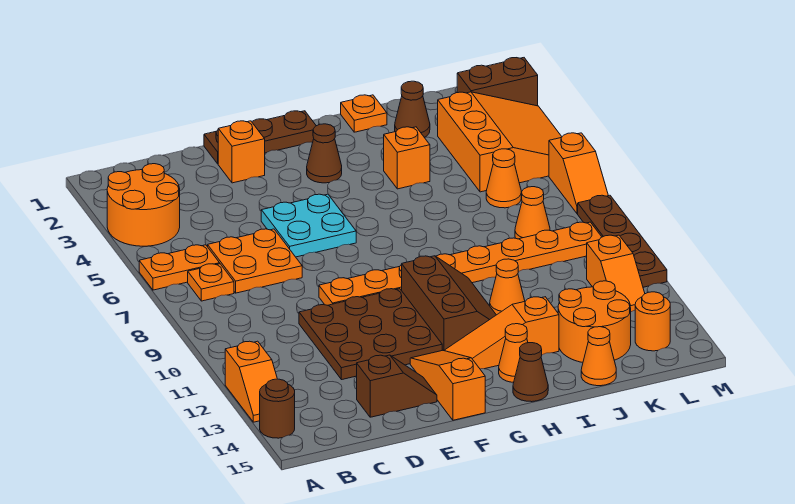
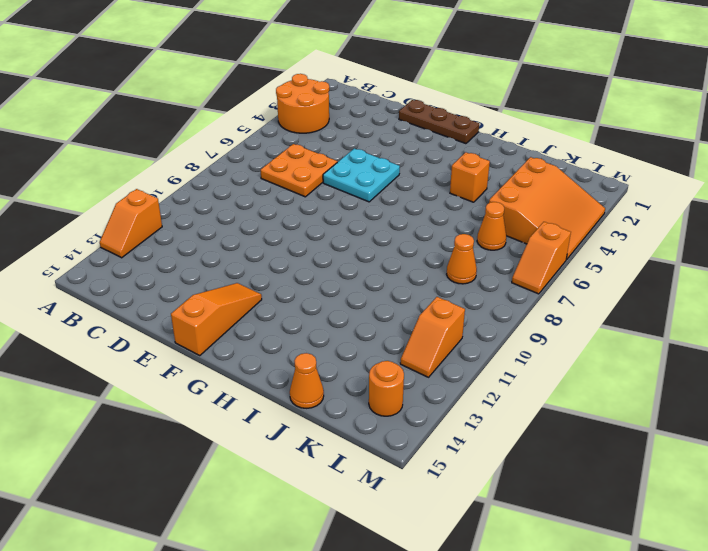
none -> orange 1x2 plate [139,245,220,290]
none -> brown 1x1 round brick [260,379,295,438]
none -> orange 1x1 plate [188,264,234,301]
none -> brown 3x3 plate [299,289,442,380]

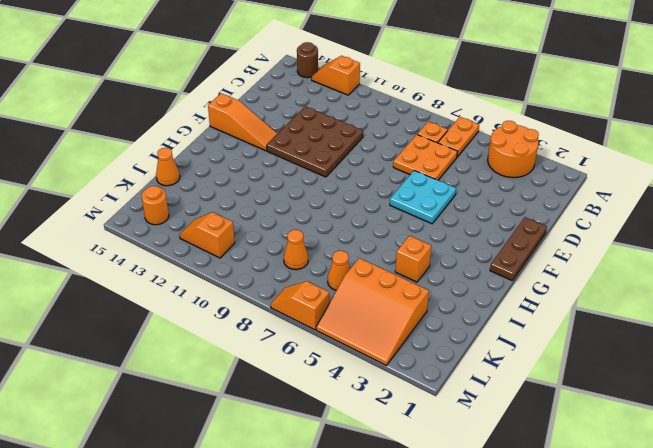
none -> brown 1x2 slope [357,355,437,417]
none -> orange 1x1 brick [218,121,265,183]
none -> orange 1x8 plate [319,222,601,305]
none -> brown 1x1 cone [307,124,342,183]

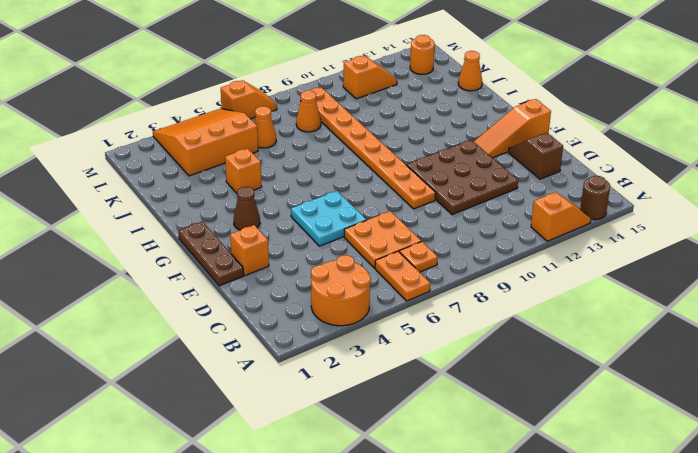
none -> brown 2x3 slope [402,256,496,351]
none -> orange 1x3 slope [445,297,559,369]
none -> orange 1x1 cone [499,324,528,383]
none -> brown 1x1 cone [513,343,548,402]

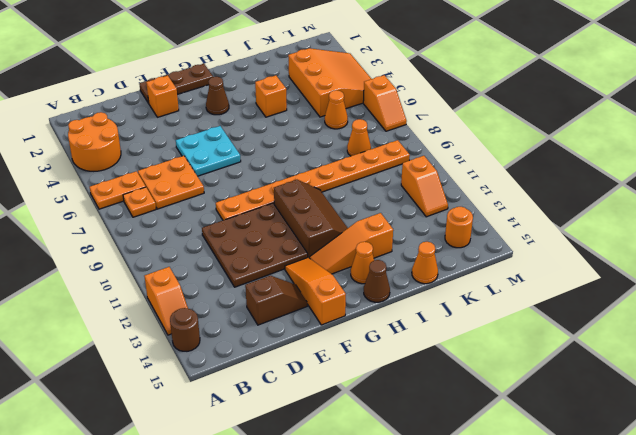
none -> orange 1x1 plate [341,95,387,132]
none -> orange 1x1 cone [490,259,525,315]
none -> brown 1x1 cone [395,81,430,137]
none -> orange 2x2 round brick [558,281,631,362]

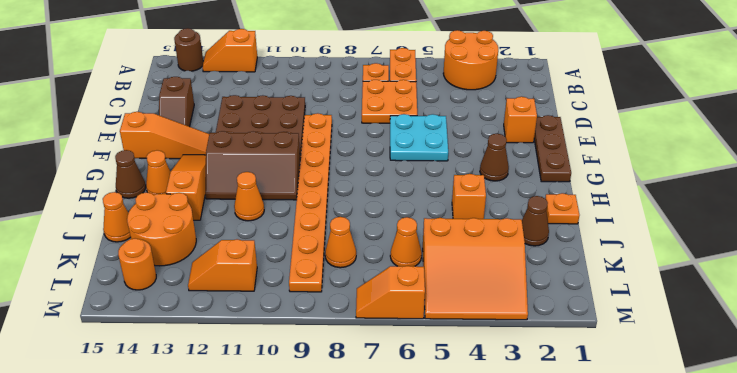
none -> brown 1x2 brick [457,58,538,106]
none -> brown 1x4 plate [578,195,667,287]

